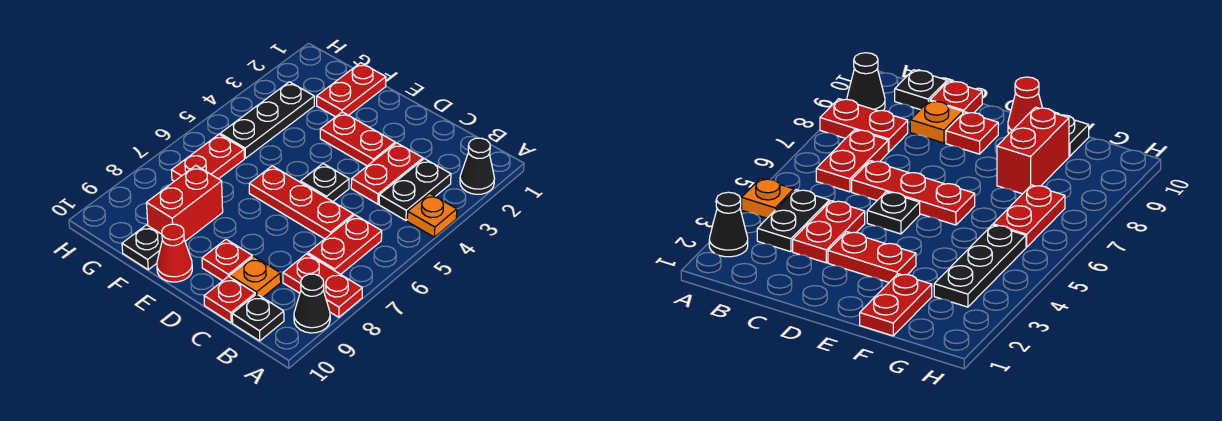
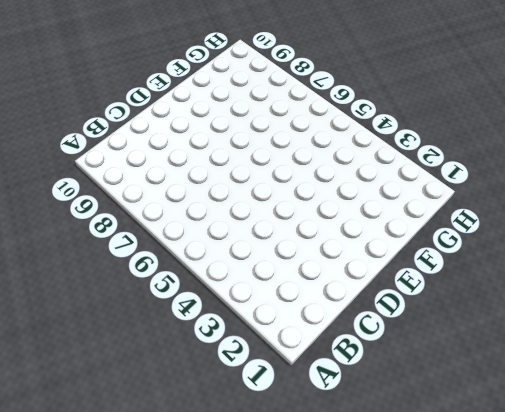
none -> black 1x1 cone [460,138,495,194]
none -> orange 1x1 plate [407,193,457,237]
none -> red 1x2 plate [283,254,362,317]

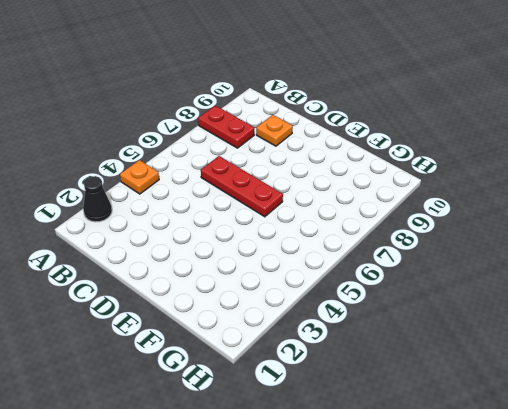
none -> black 1x1 cone [294,274,330,333]
none -> black 1x2 plate [379,159,451,221]
none -> red 1x2 plate [308,215,382,274]

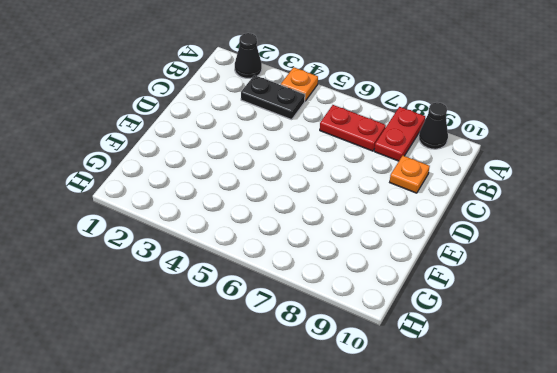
none -> black 1x1 plate [232,294,284,341]
none -> red 1x2 plate [351,143,423,204]
none -> red 1x3 plate [249,166,353,239]

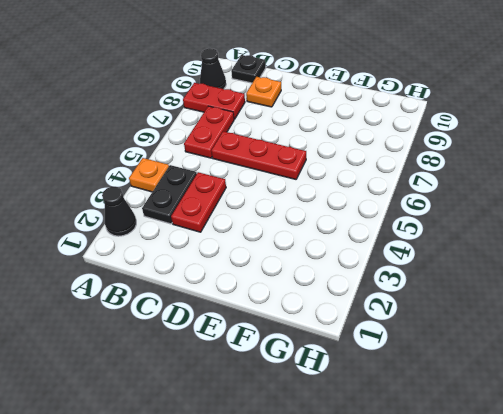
none -> red 1x1 plate [204,276,255,323]
none -> red 1x2 plate [320,112,395,166]
none -> black 1x1 plate [300,164,349,201]

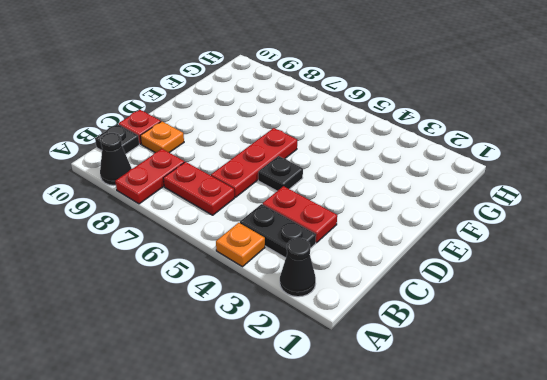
none -> red 1x2 plate [320,112,395,166]
none -> red 1x1 plate [202,239,252,281]
none -> red 1x1 cone [157,224,192,282]

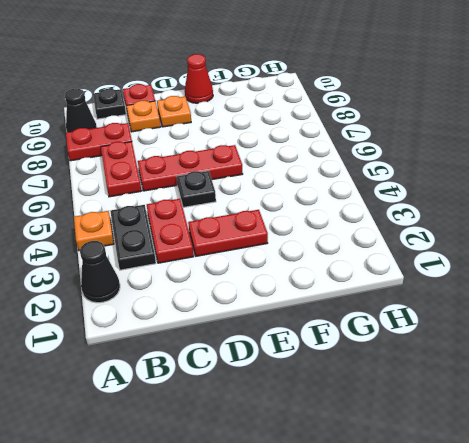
orange 1x1 plate [157,96,191,127] -> red 1x1 plate [202,239,252,281]
none -> red 1x2 plate [317,63,386,117]
none -> red 1x2 brick [146,166,223,241]
none -> black 1x1 plate [122,225,162,270]

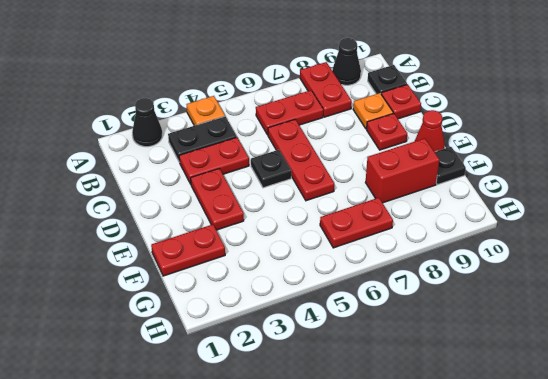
none -> black 1x3 plate [220,82,314,158]

